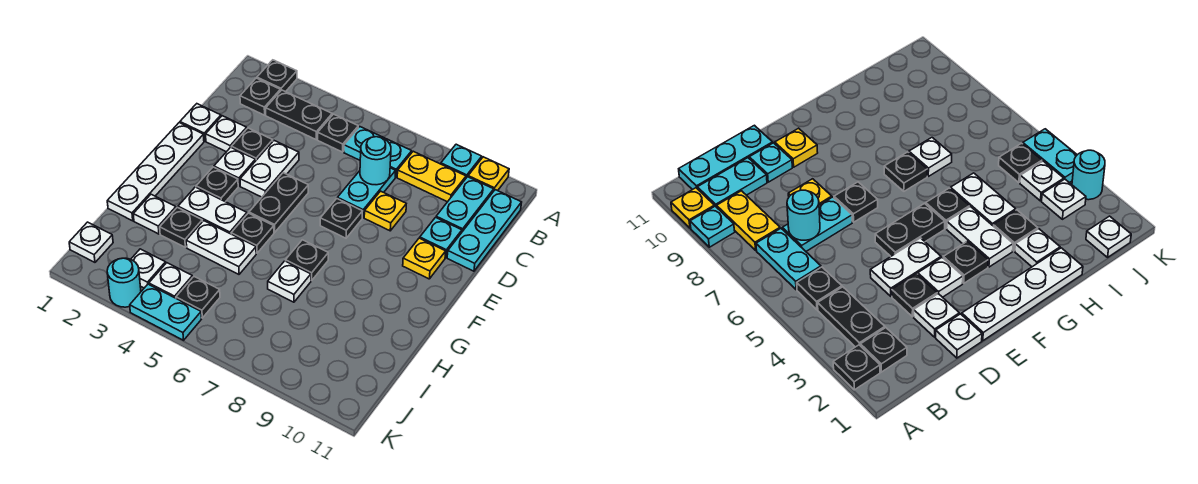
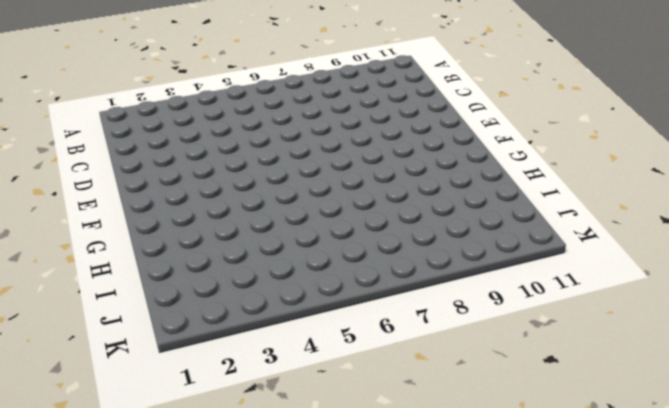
none -> black 1x1 plate [257,60,297,92]
none -> cyan 1x1 plate [441,144,482,178]
none -> yellow 1x1 plate [468,157,509,191]
none -> black 1x1 plate [240,78,280,115]

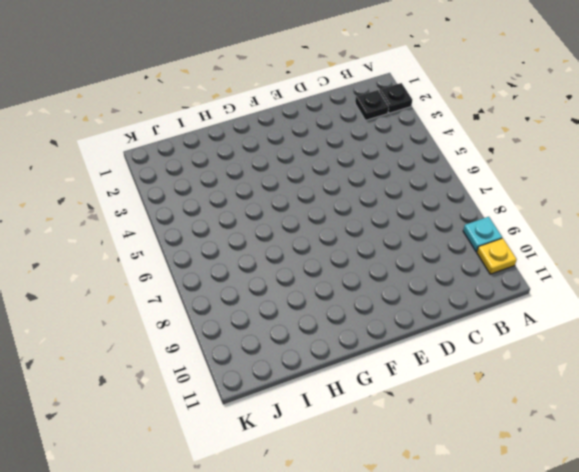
none -> black 1x2 plate [266,90,332,139]
none -> black 1x1 plate [318,114,358,152]
none -> cyan 1x2 plate [344,127,412,177]
none -> yellow 1x2 plate [397,151,466,202]

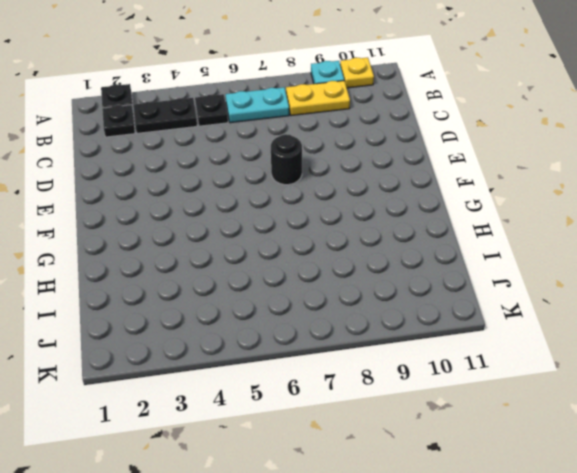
black 1x1 round brick [271,134,302,185] -> black 1x1 plate [320,199,362,238]
none -> cyan 1x2 plate [436,177,494,232]
none -> cyan 1x3 plate [447,190,522,271]
none -> cyan 1x2 plate [337,168,396,218]
none -> white 1x1 plate [180,104,221,141]

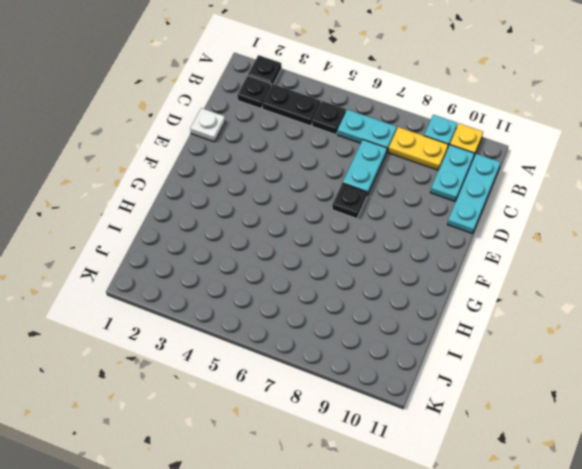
none -> white 1x1 plate [206,116,247,152]
none -> black 1x1 plate [231,128,273,161]
none -> white 1x2 plate [240,141,299,197]
none -> yellow 1x1 plate [364,191,406,231]

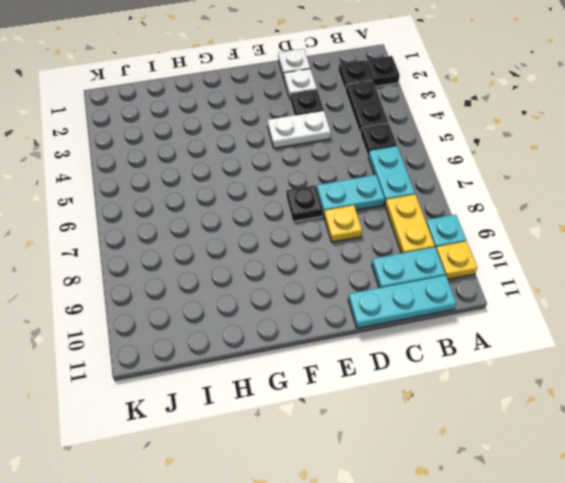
none -> cyan 1x1 plate [420,217,462,258]
none -> white 1x4 plate [107,123,204,221]
none -> white 1x1 plate [214,147,255,186]
none -> black 1x2 plate [249,173,308,232]

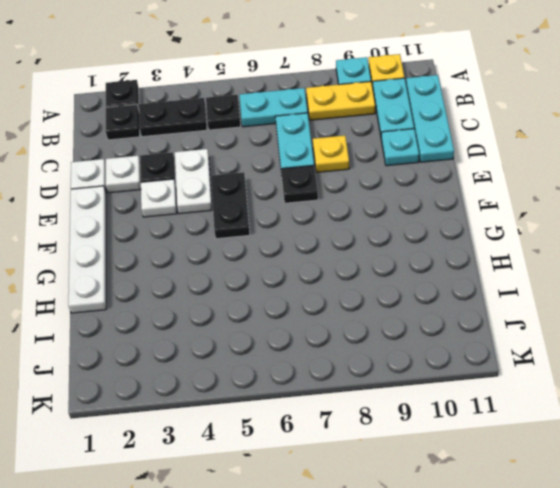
none -> yellow 1x1 plate [403,238,446,279]
none -> black 1x1 plate [196,167,238,202]
none -> white 1x2 plate [178,187,247,234]
none -> black 1x1 plate [231,213,274,253]

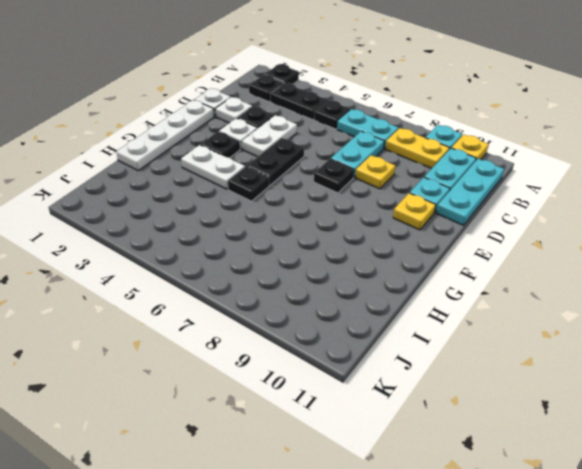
none -> black 1x1 plate [286,240,328,281]
none -> white 1x1 plate [133,194,176,234]
none -> black 1x1 plate [160,207,202,247]
none -> white 1x2 plate [186,221,256,274]

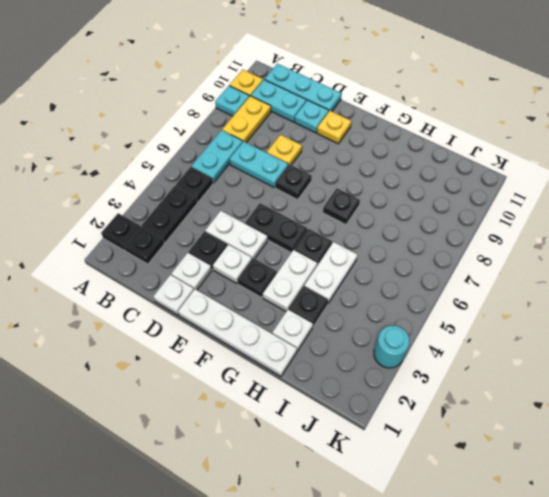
none -> white 1x1 plate [268,261,311,302]
none -> white 1x1 plate [69,222,113,262]
none -> white 1x1 plate [131,249,166,288]
none -> white 1x1 plate [149,263,193,298]

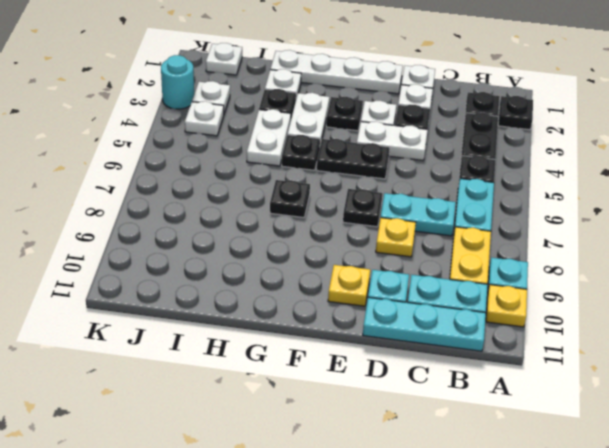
none -> white 1x1 plate [268,261,311,302]
none -> black 1x1 plate [176,277,220,318]
none -> cyan 1x2 plate [130,284,201,340]
none -> cyan 1x1 round brick [360,137,391,185]

